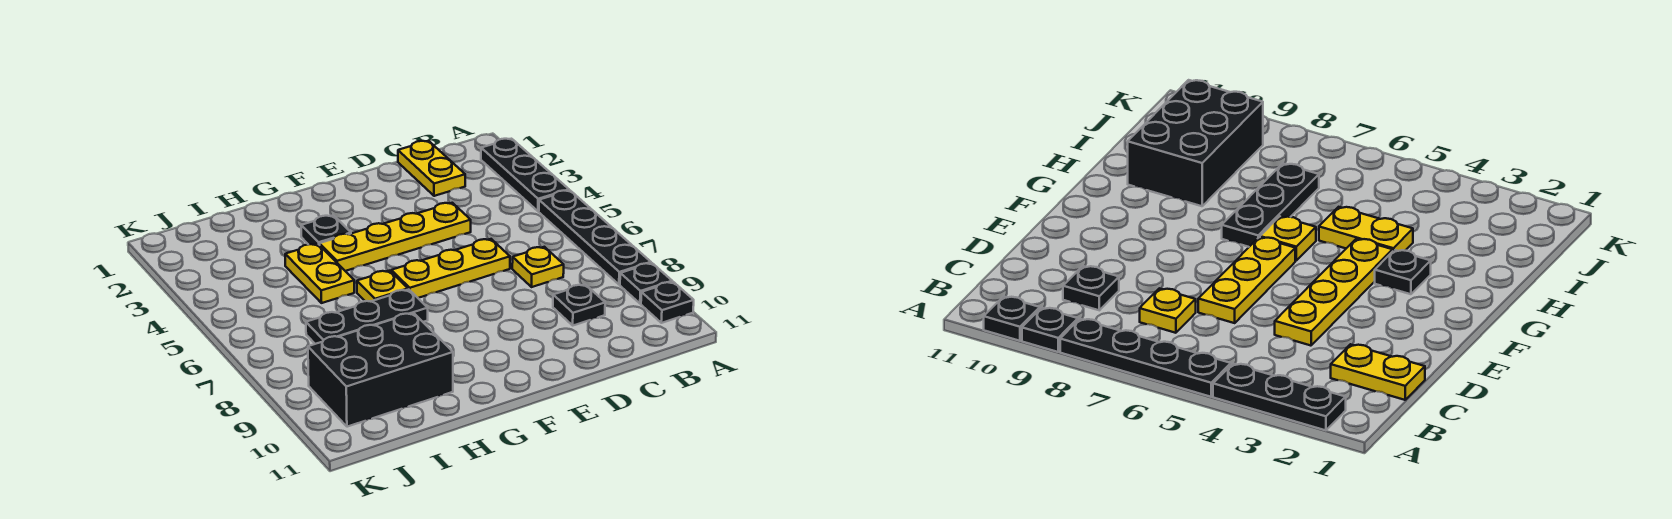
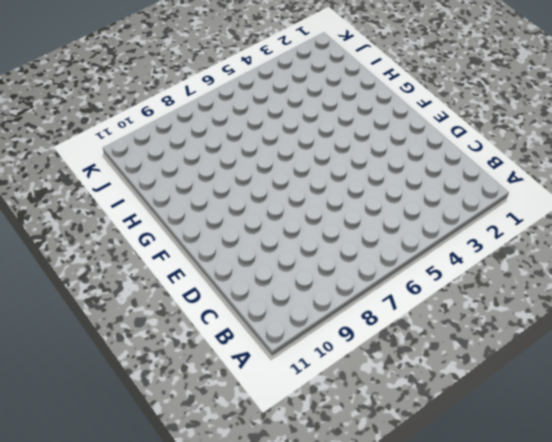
none -> black 1x3 plate [481,139,569,211]
none -> black 1x4 plate [539,190,651,285]
none -> black 1x1 plate [620,263,672,304]

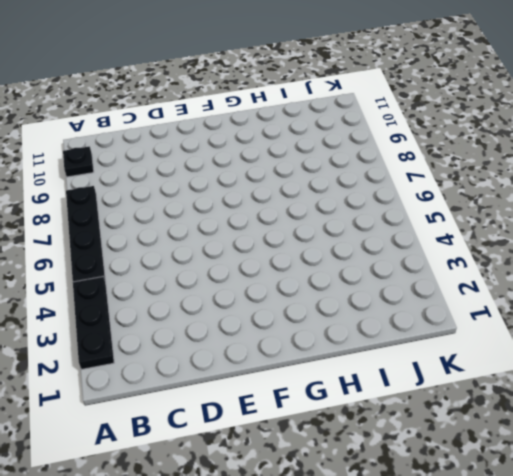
none -> black 1x1 plate [620,263,672,304]
none -> yellow 1x2 plate [398,141,465,196]
none -> yellow 1x1 plate [512,247,564,287]

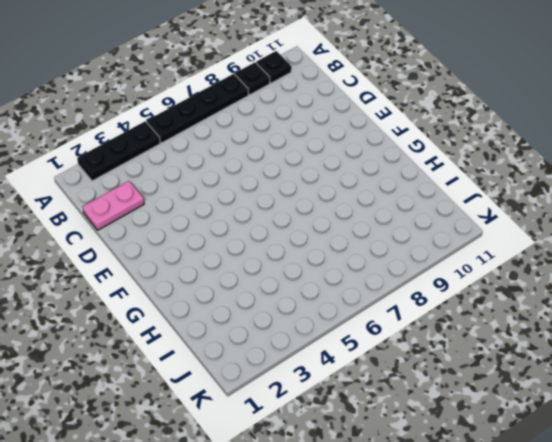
pink 1x2 plate [83,181,144,230] -> yellow 1x2 plate [398,141,465,196]
none -> yellow 1x1 plate [512,247,564,287]
none -> black 1x1 plate [553,284,605,325]
none -> yellow 1x4 plate [320,203,471,271]

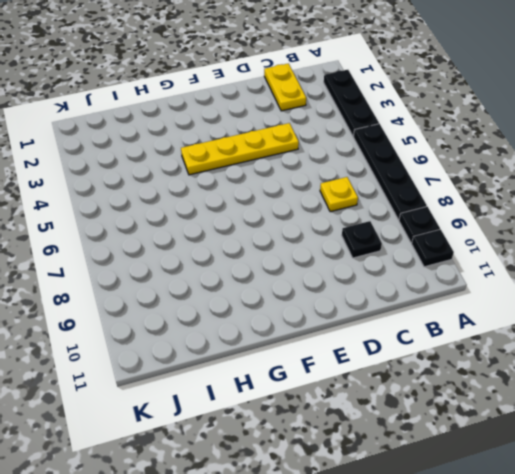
none -> yellow 1x3 plate [391,239,510,298]
none -> black 1x1 plate [301,215,351,245]
none -> yellow 1x1 plate [357,271,408,301]

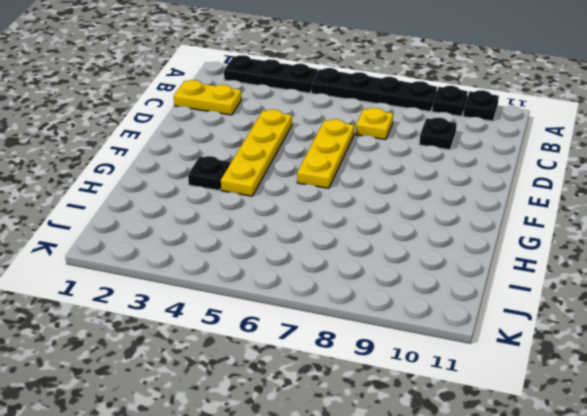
none -> yellow 1x1 plate [357,271,408,301]
none -> black 1x3 plate [306,290,428,344]
none -> yellow 1x2 plate [285,244,354,303]

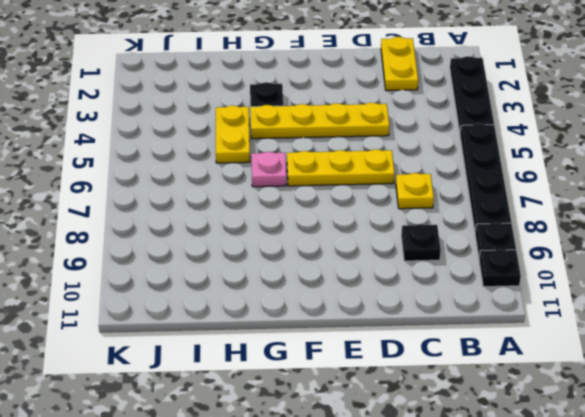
pink 1x1 plate [251,152,286,187] -> yellow 1x1 plate [357,271,408,301]
none -> black 1x3 plate [306,290,428,344]
none -> black 2x3 brick [308,313,453,427]

